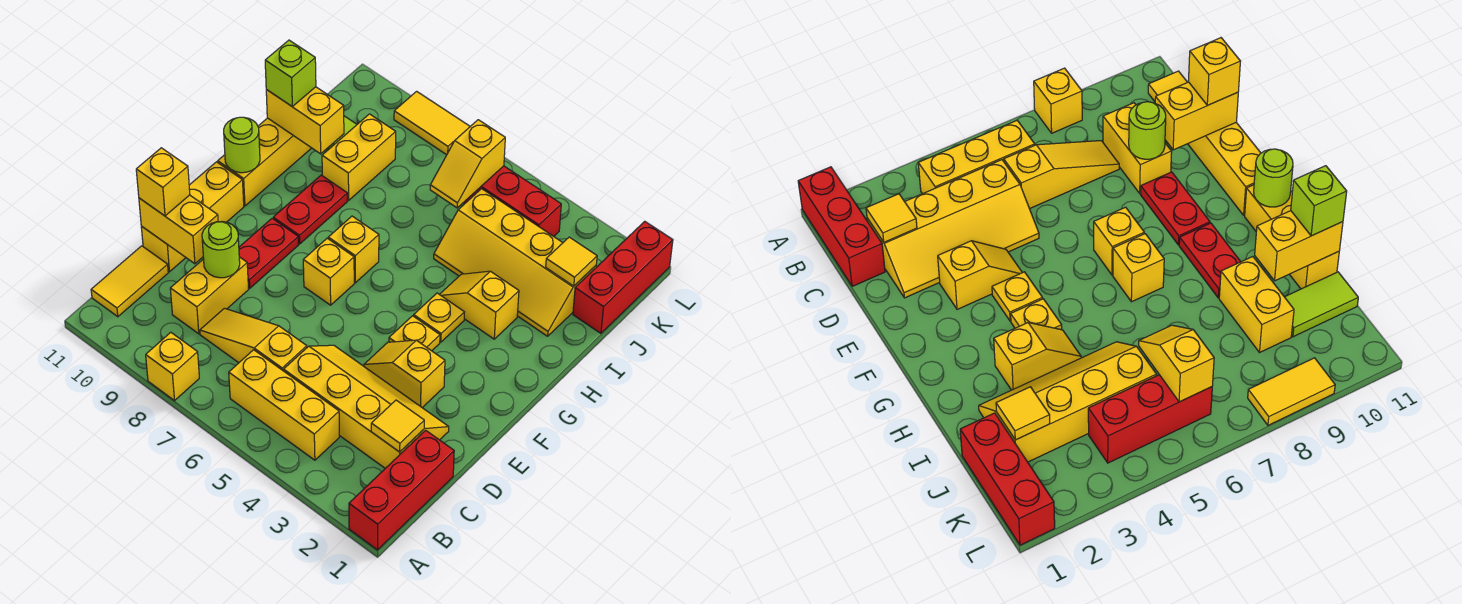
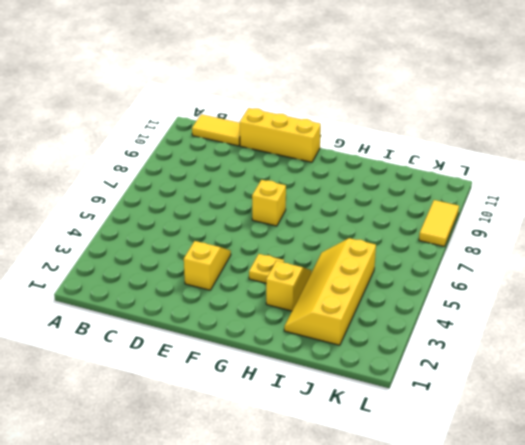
none -> red 1x3 brick [349,430,454,550]
none -> yellow 1x1 brick [146,332,199,400]
none -> yellow 1x3 brick [229,350,339,460]
none -> yellow 2x4 slope [284,345,449,468]

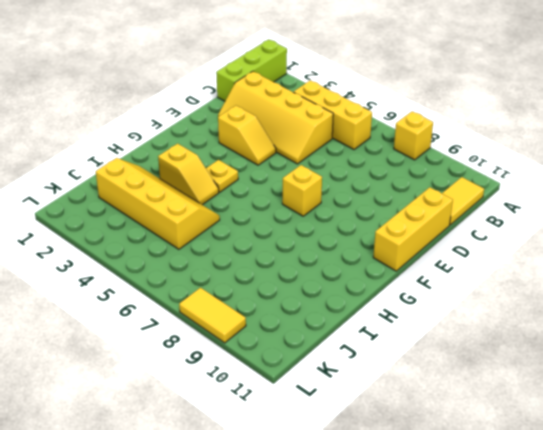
lime 1x3 brick [216,39,287,101] -> red 1x3 brick [349,430,454,550]
none -> yellow 1x3 slope [200,308,307,371]
none -> yellow 1x2 brick [170,257,249,334]
none -> red 1x2 plate [239,219,298,288]
none -> yellow 1x1 plate [389,316,440,351]

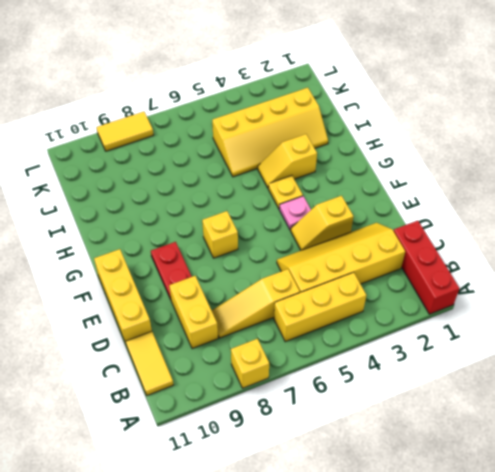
pink 1x1 plate [279,196,311,230] -> yellow 1x1 plate [389,316,440,351]
none -> yellow 1x1 brick [328,216,379,283]
none -> red 1x2 plate [273,175,347,244]
none -> yellow 1x3 brick [218,118,311,206]
none -> yellow 1x2 brick [322,114,396,200]

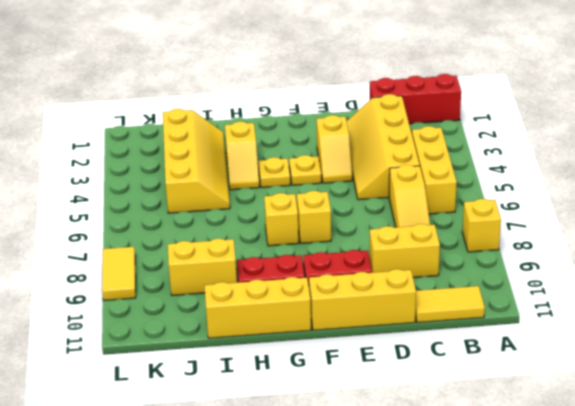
none -> red 1x3 brick [573,221,673,333]
none -> lime 1x2 tile [1285,272,1358,337]
none -> red 1x3 brick [464,166,561,236]
none -> yellow 1x1 tile [371,400,424,452]

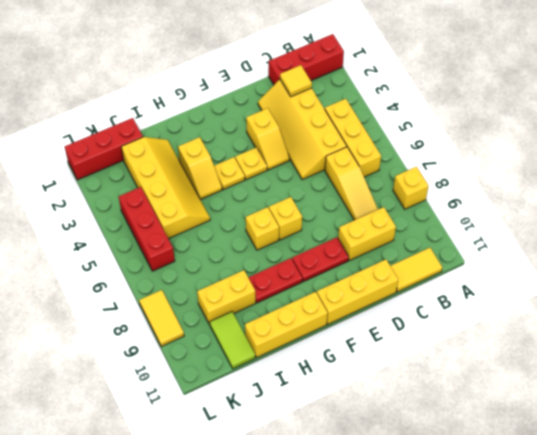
none -> lime 1x1 round brick [202,222,240,278]
none -> yellow 1x2 brick [139,195,218,264]
none -> lime 1x1 round brick [224,117,260,173]
none -> yellow 1x2 brick [266,87,344,154]

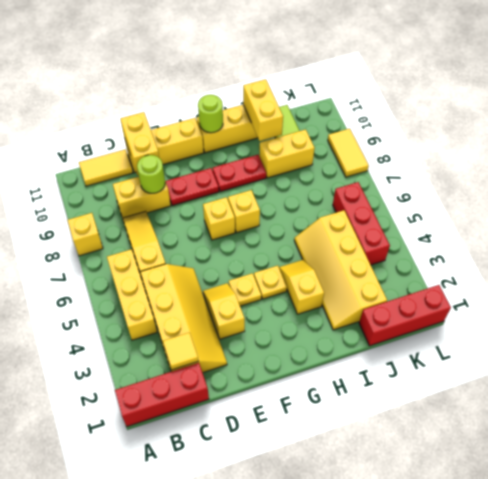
none -> yellow 1x1 tile [546,237,597,286]
none -> yellow 1x2 slope [430,120,505,208]
none -> yellow 1x1 brick [136,148,190,216]
none -> lime 1x1 brick [265,40,316,106]

